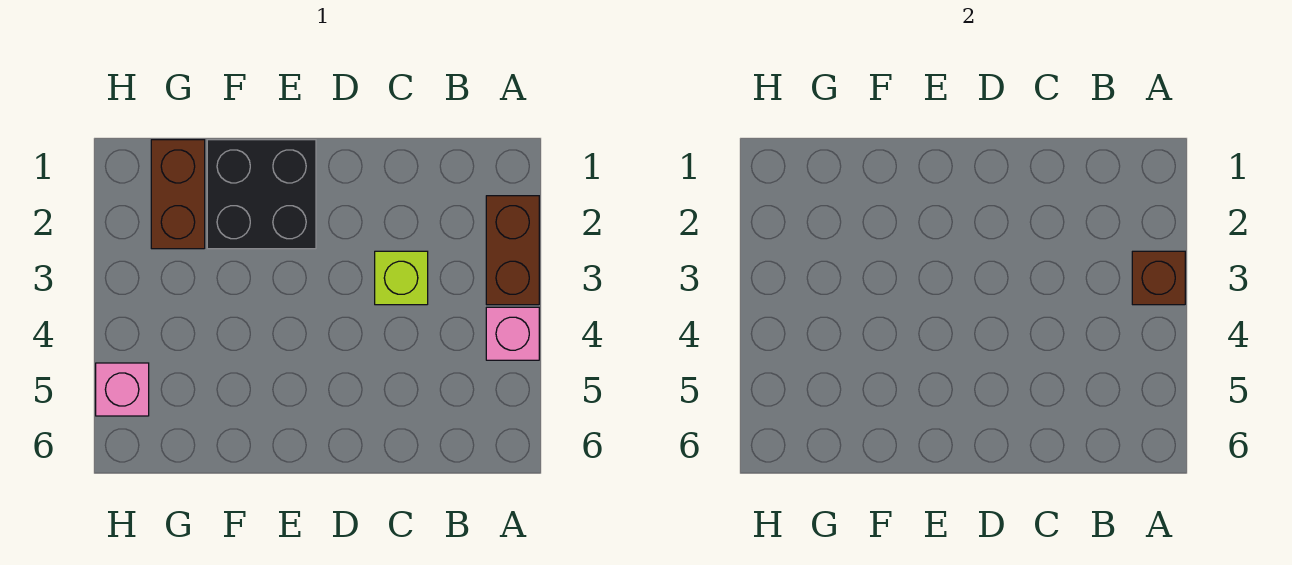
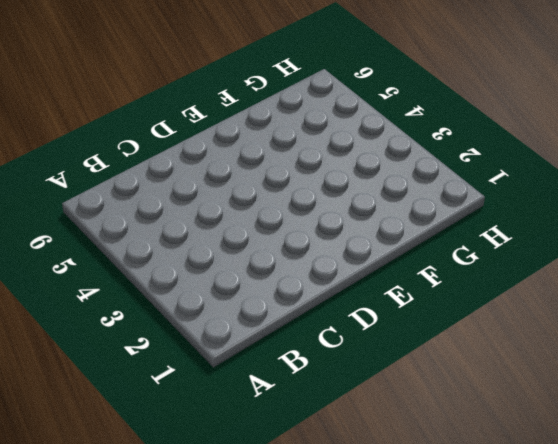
none -> brown 1x2 brick [486,196,539,305]
none -> pink 1x1 brick [486,307,539,360]

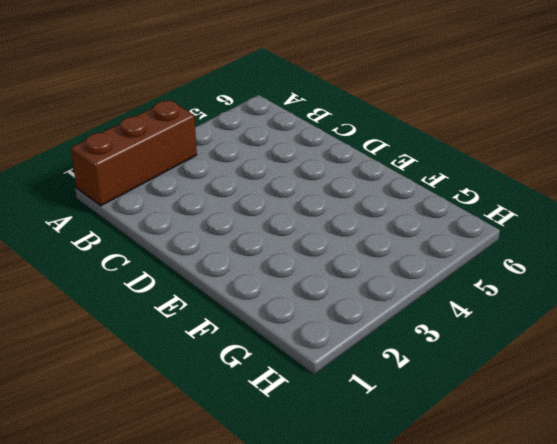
brown 1x3 brick [71,100,197,206] -> brown 1x2 brick [486,196,539,305]
none -> pink 1x1 brick [486,307,539,360]
none -> lime 1x1 brick [375,251,428,305]

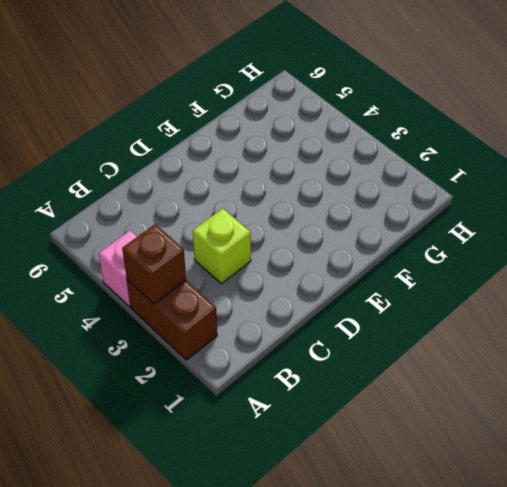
none -> black 2x2 brick [207,140,316,249]
none -> brown 1x2 brick [151,140,205,249]

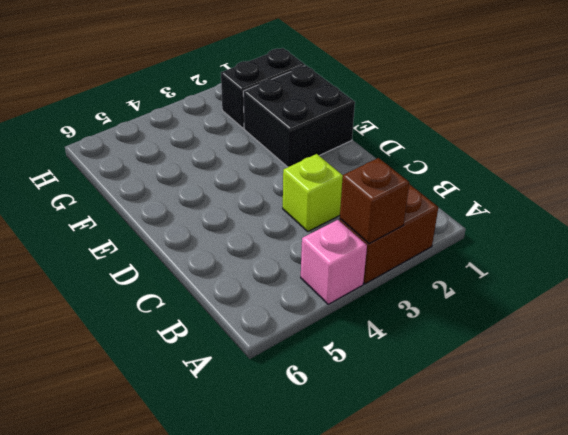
black 1x2 brick [221,48,305,128] -> brown 1x2 brick [151,140,205,249]
none -> pink 1x1 brick [96,363,149,416]

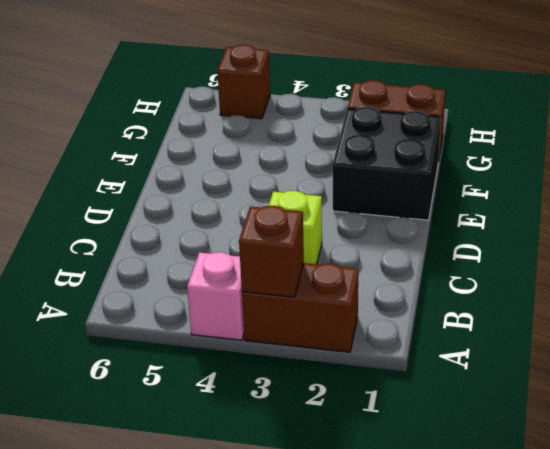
brown 1x1 brick [217,45,270,119] -> pink 1x1 brick [96,363,149,416]

